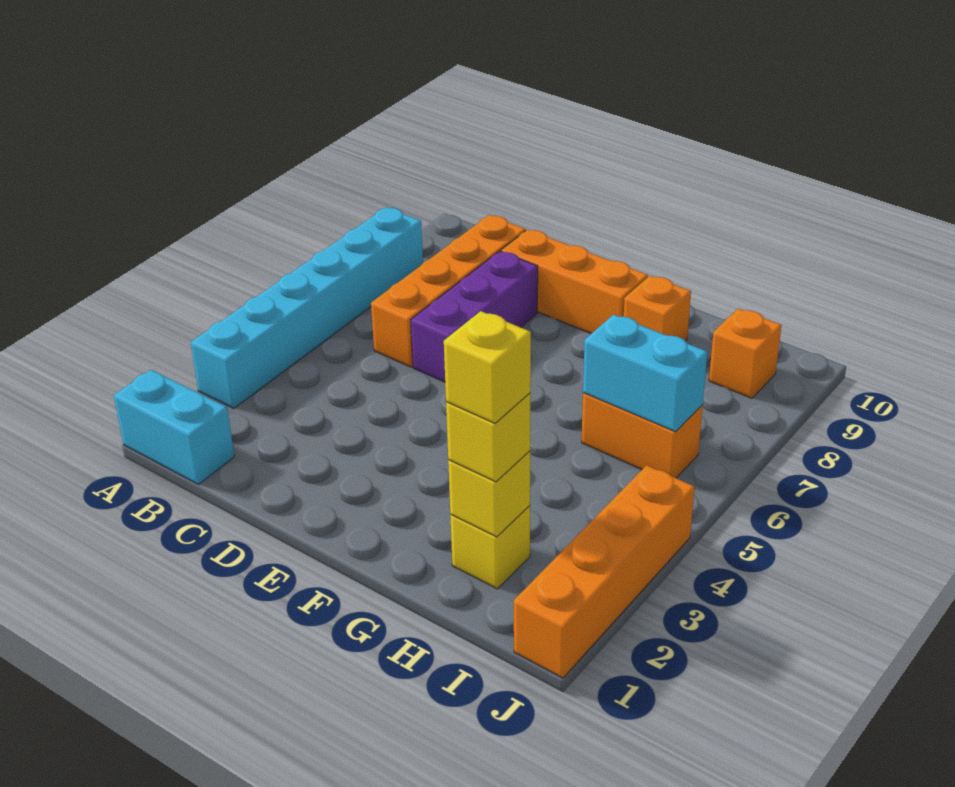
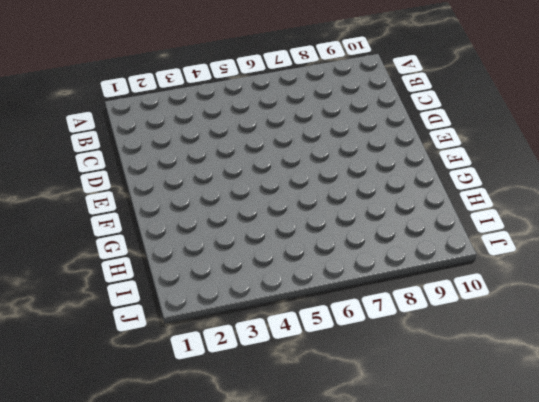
none -> cyan 1x2 brick [114,370,234,484]
none -> cyan 1x6 brick [191,207,423,408]
none -> orange 1x4 brick [371,215,526,367]

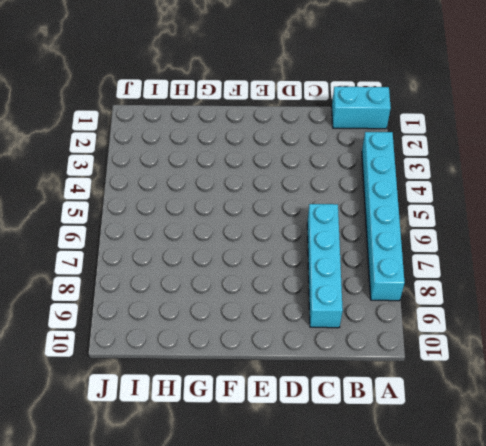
cyan 1x4 brick [307,204,343,328] -> orange 1x4 brick [371,215,526,367]
none -> purple 1x3 brick [411,251,538,382]
none -> orange 1x3 brick [501,230,648,334]
none -> orange 1x1 brick [624,276,691,341]

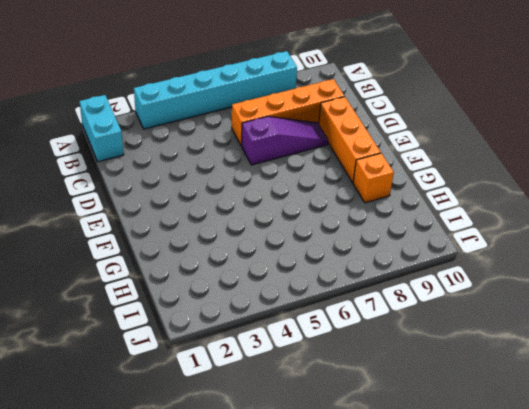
purple 1x3 slope [242,116,328,165] -> purple 1x3 brick [411,251,538,382]
none -> yellow 1x1 brick [450,506,530,589]
none -> orange 1x2 brick [582,393,703,478]
none -> orange 1x1 brick [709,309,782,398]

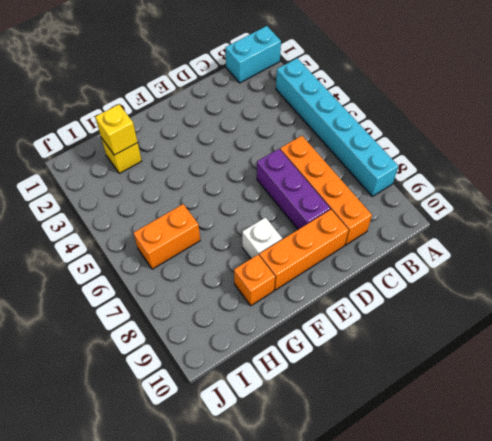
white 1x1 brick [242,217,282,259] -> none
none -> orange 1x1 brick [709,309,782,398]
none -> orange 1x4 brick [514,465,695,678]
none -> cyan 1x2 brick [583,315,707,432]

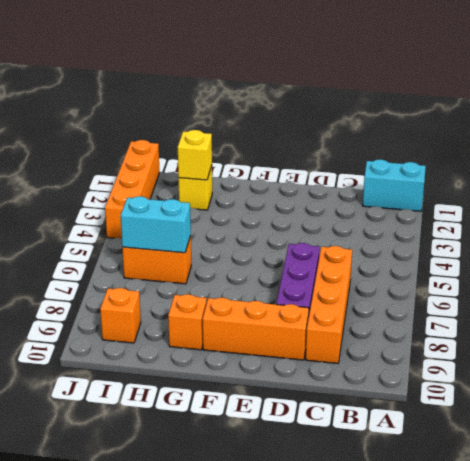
none -> cyan 1x6 brick [191,207,423,408]
none -> yellow 1x1 brick [446,393,530,482]
none -> yellow 1x1 brick [444,311,531,423]

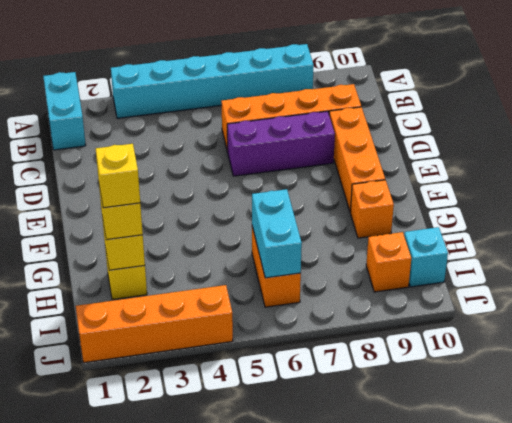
cyan 1x1 brick [404,227,448,287] -> none

